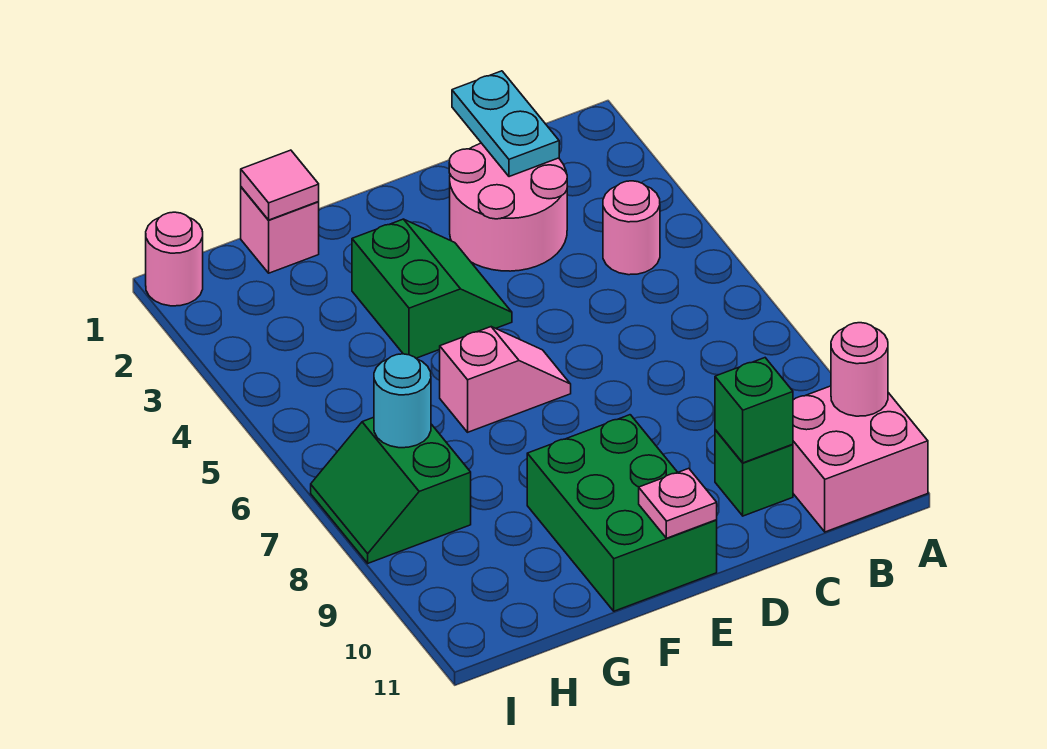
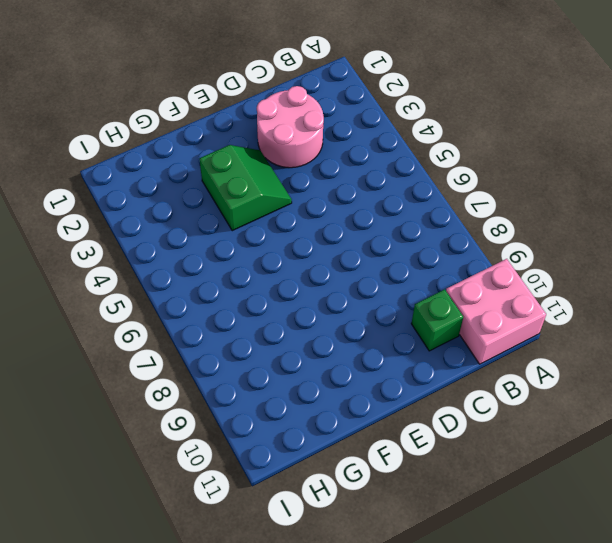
none -> pink 1x1 round brick [603,181,660,275]
none -> pink 1x2 slope [440,327,571,432]
none -> green 2x3 brick [527,415,717,611]

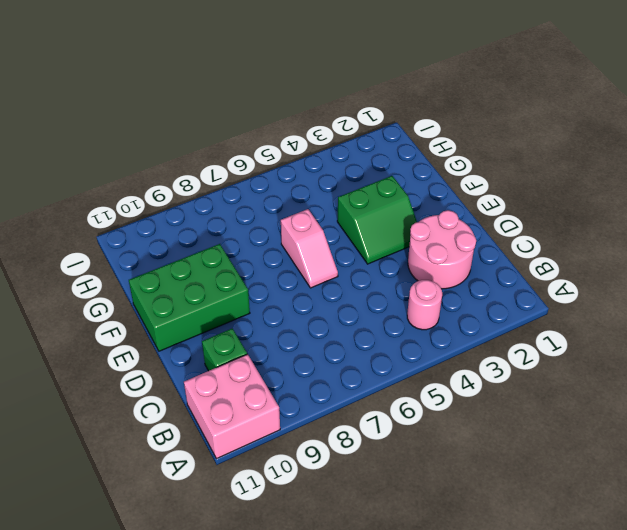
none -> pink 1x1 brick [241,187,319,273]
none -> green 2x2 slope [311,417,471,563]
none -> pink 1x1 round brick [146,212,203,306]

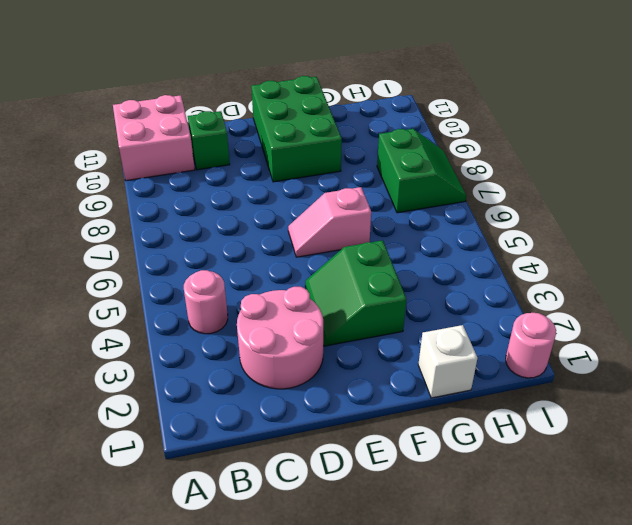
white 1x1 brick [418,325,477,398] -> pink 1x1 brick [241,187,319,273]
none -> pink 1x1 round brick [831,323,888,416]
none -> cyan 1x2 plate [452,71,559,177]
none -> green 1x1 brick [715,358,793,463]

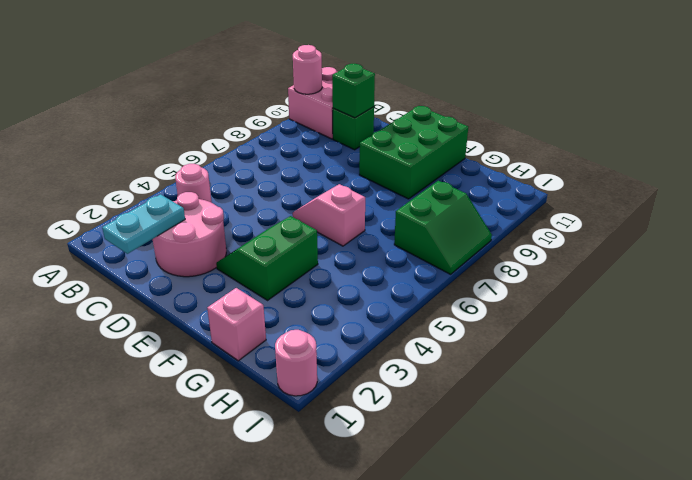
none -> pink 1x1 plate [639,468,717,538]
none -> pink 1x1 tile [241,150,319,220]
none -> cyan 1x1 round brick [374,354,431,448]

